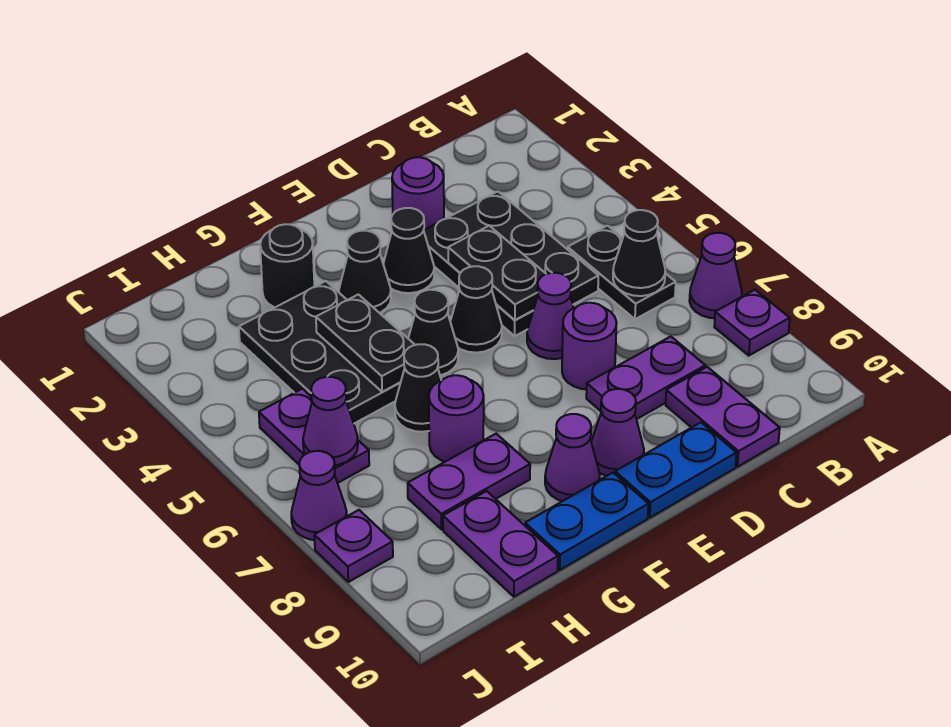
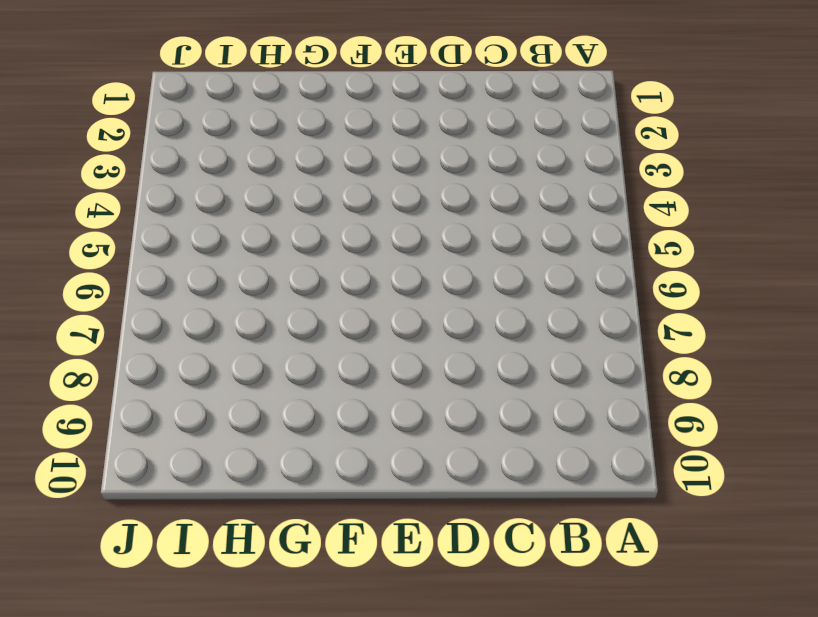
none -> purple 1x1 cone [689,233,742,318]
none -> purple 1x1 plate [714,290,790,356]
none -> black 1x2 plate [568,226,676,319]
none -> black 2x3 plate [424,192,598,336]

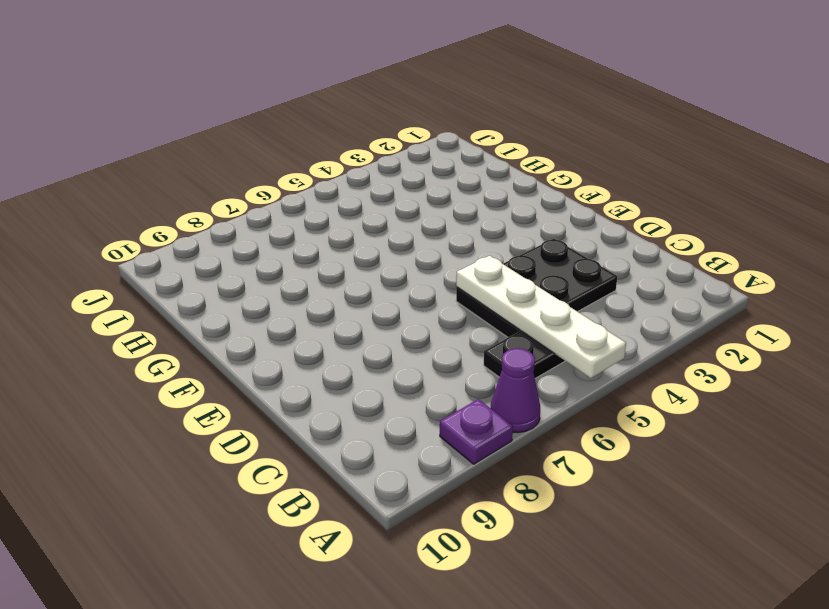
white 1x4 plate [456,256,626,378] -> black 1x2 plate [448,226,546,320]
none -> purple 1x2 plate [586,337,705,419]
none -> purple 1x2 plate [666,367,780,467]
none -> purple 1x1 round brick [392,157,444,230]
none -> purple 1x1 cone [527,273,573,359]

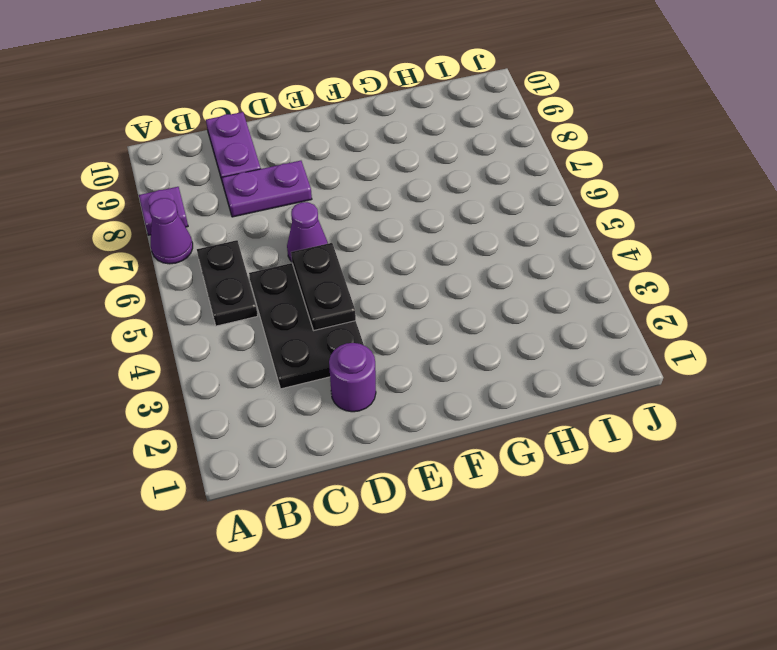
none -> purple 1x1 round brick [562,303,617,389]
none -> blue 1x2 plate [615,422,736,518]
none -> black 1x1 cone [383,208,434,293]
none -> black 1x1 cone [450,266,502,353]

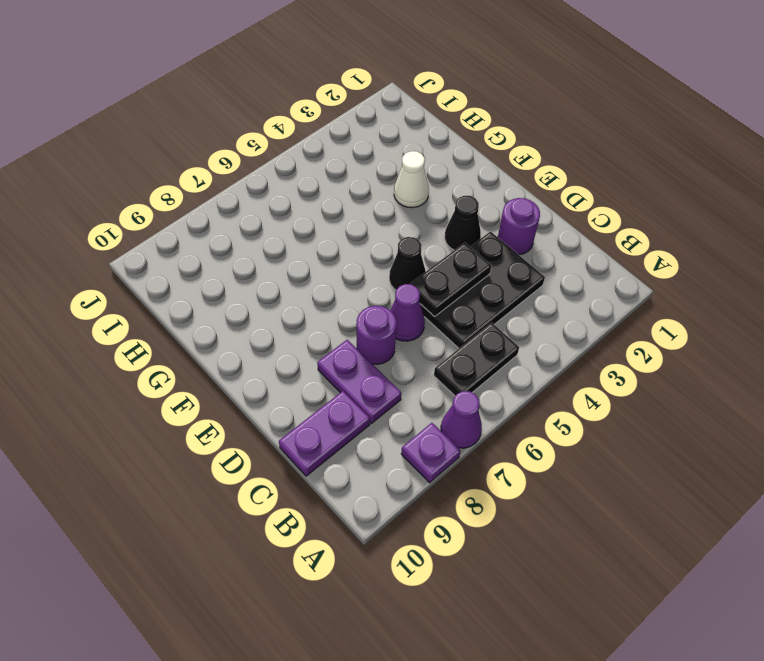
white 1x1 cone [394,151,429,208] -> black 2x3 plate [239,281,401,423]
none -> blue 1x2 plate [615,422,736,518]
none -> purple 1x1 cone [591,389,644,476]
none -> black 1x1 cone [339,231,391,313]
none -> black 1x1 cone [408,290,458,375]

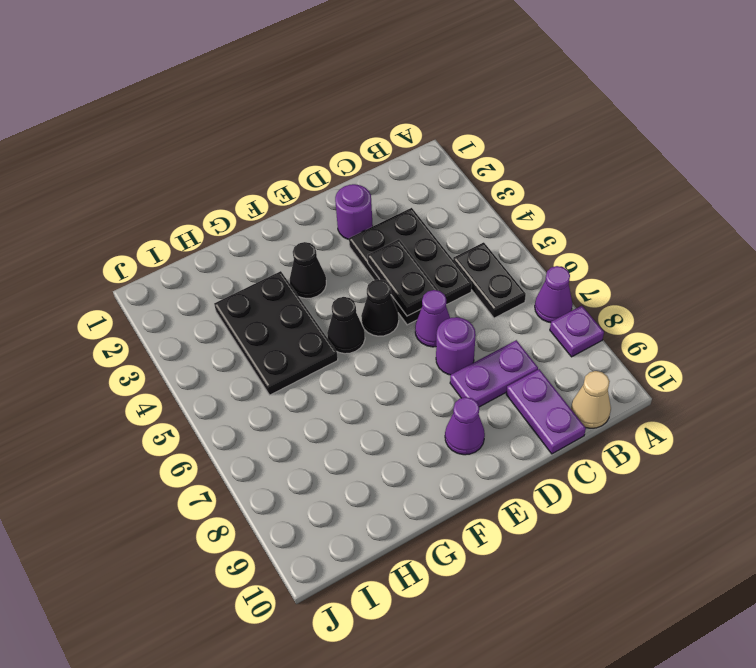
tan 1x1 cone [571,371,611,428] -> none
none -> blue 1x2 plate [615,422,736,518]
none -> black 1x1 cone [383,208,434,293]
none -> purple 1x1 cone [545,414,600,501]
none -> blue 1x2 plate [525,473,648,570]

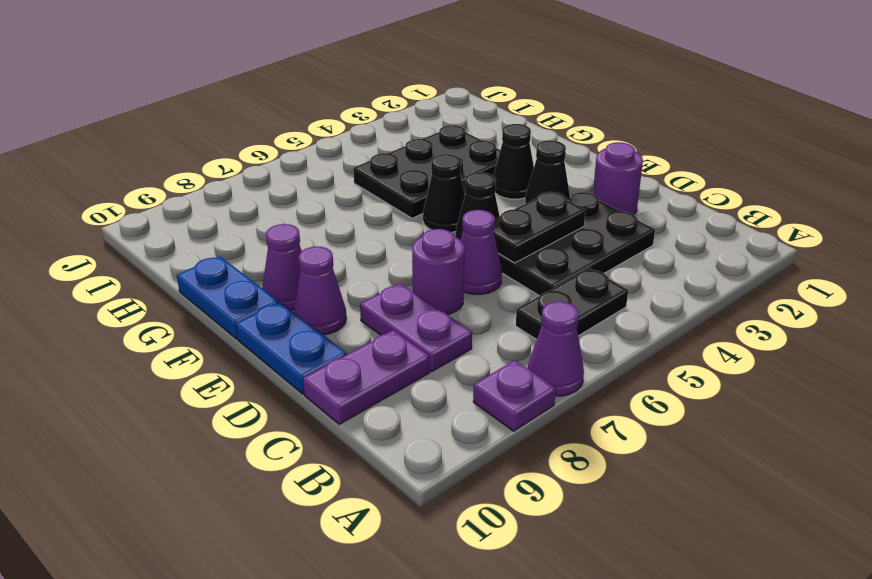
none -> black 1x1 round brick [260,224,314,307]
none -> black 1x1 cone [395,344,441,432]
none -> purple 1x1 round brick [429,375,484,462]
none -> purple 1x2 plate [408,434,530,529]

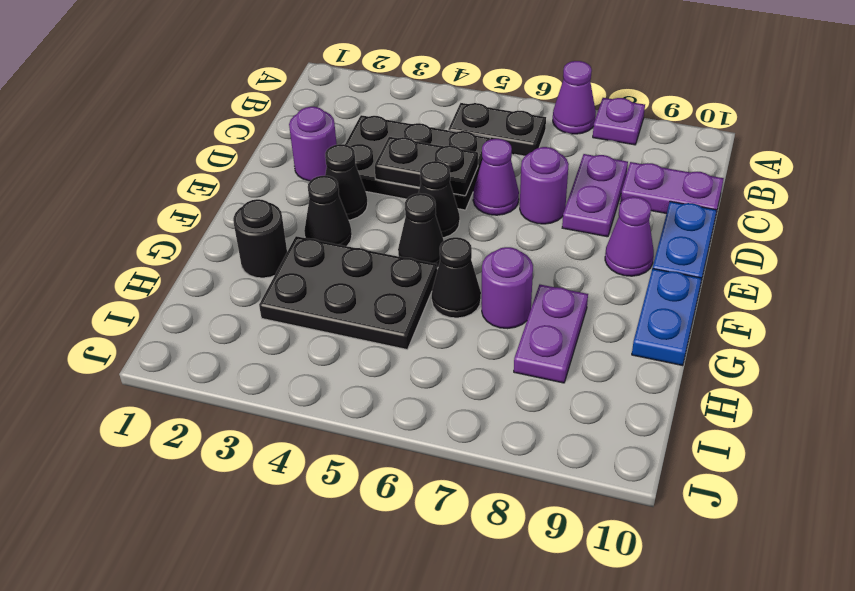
none -> purple 1x1 cone [545,414,600,501]
none -> purple 1x2 plate [443,491,558,597]
none -> purple 1x2 plate [259,389,369,483]
none -> purple 1x1 cone [291,451,347,540]

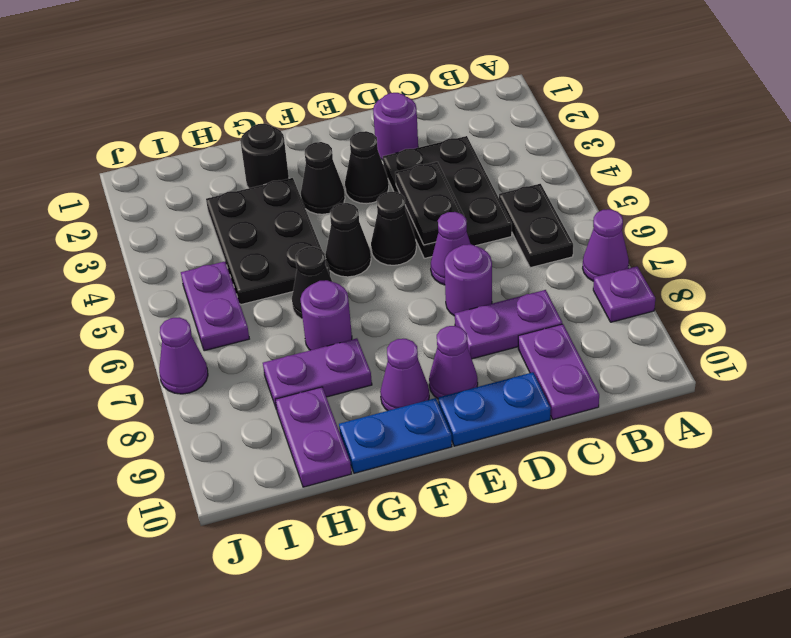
none -> purple 1x1 plate [314,510,393,582]
none -> black 1x1 cone [613,210,665,296]
none -> black 1x2 plate [316,294,415,392]
none -> purple 1x1 cone [303,377,358,465]

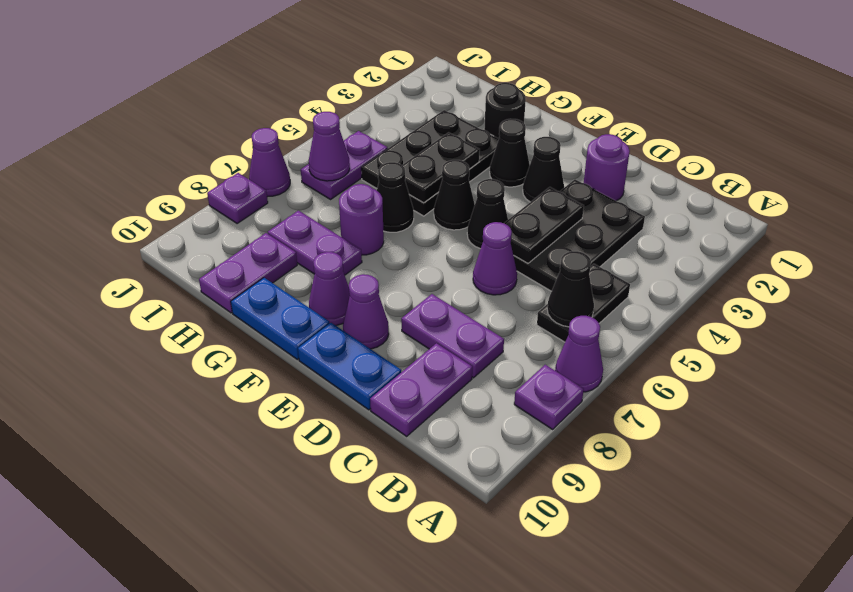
none -> purple 1x1 round brick [562,303,617,389]

